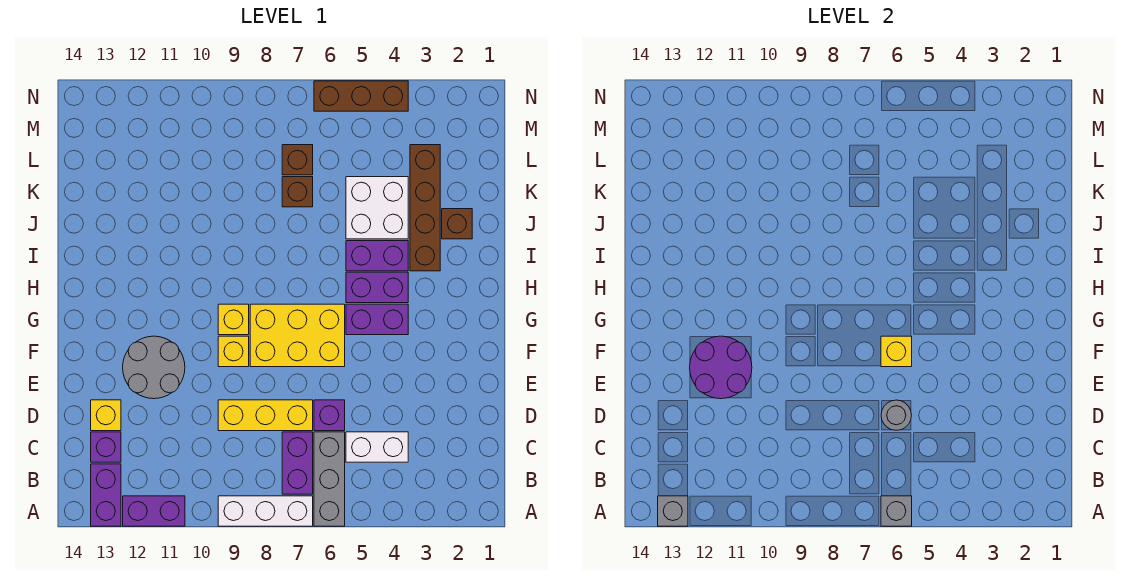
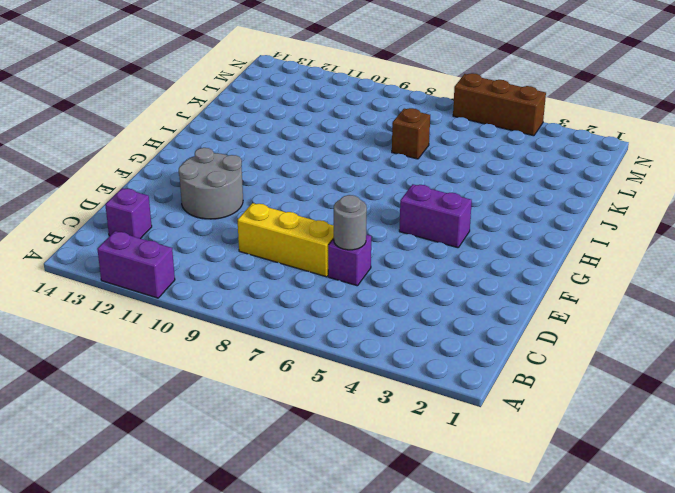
none -> grey 1x3 brick [314,432,345,526]
none -> white 1x3 brick [218,496,313,526]
none -> purple 1x2 brick [91,464,121,526]

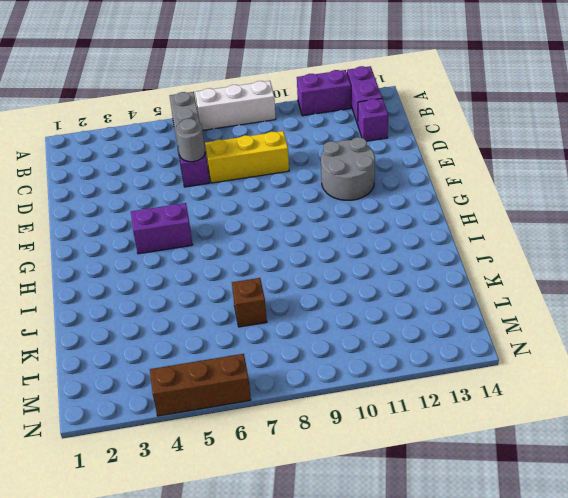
none -> purple 1x2 brick [282,432,313,494]
none -> white 1x2 brick [346,432,408,462]
none -> yellow 1x1 brick [91,400,121,431]

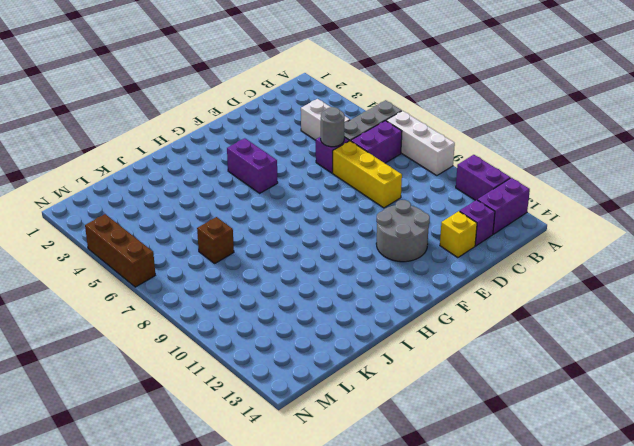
none -> yellow 2x3 brick [250,304,345,367]
none -> yellow 1x1 brick [218,336,249,367]
none -> yellow 1x1 brick [218,304,249,335]

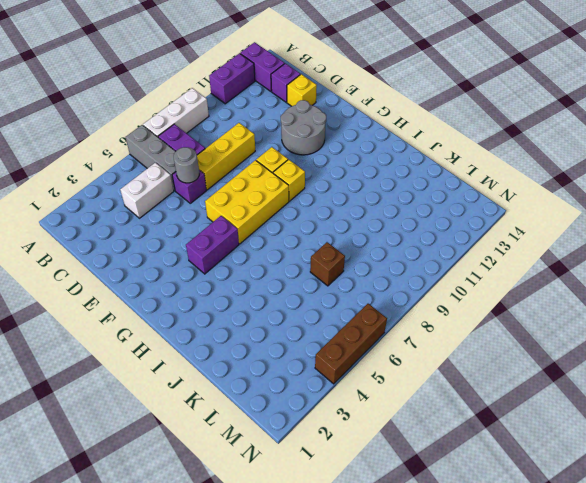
none -> purple 1x2 brick [346,272,408,303]
none -> brown 1x4 brick [410,145,440,271]
none -> purple 1x2 brick [346,241,408,271]

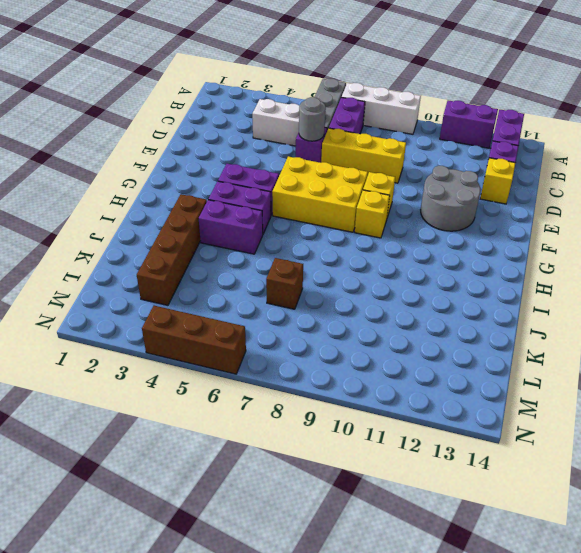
none -> brown 1x1 brick [442,209,472,239]
none -> white 2x2 brick [346,177,408,239]
none -> brown 1x1 brick [282,145,313,175]

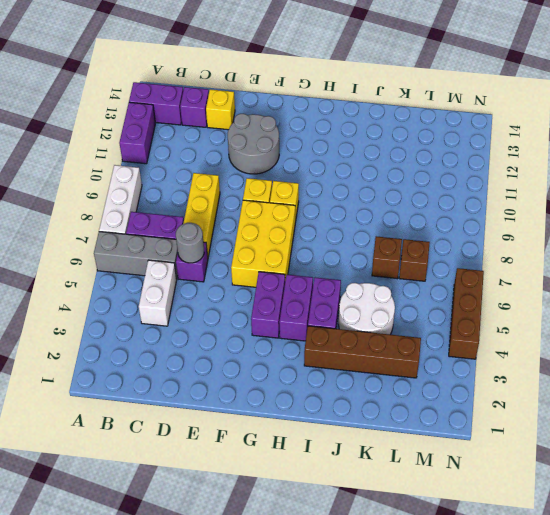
white 2x2 round brick [339,283,395,335] -> white 2x2 brick [346,177,408,239]
none -> brown 1x1 brick [442,209,472,239]
none -> grey 1x1 brick [881,496,912,526]
none -> grey 1x1 brick [658,496,688,526]

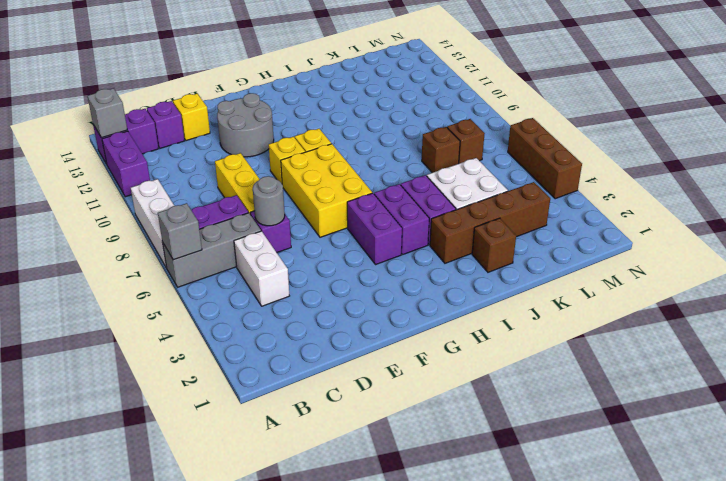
none -> purple 2x2 round brick [690,336,752,399]
none -> yellow 1x1 brick [881,336,912,367]

